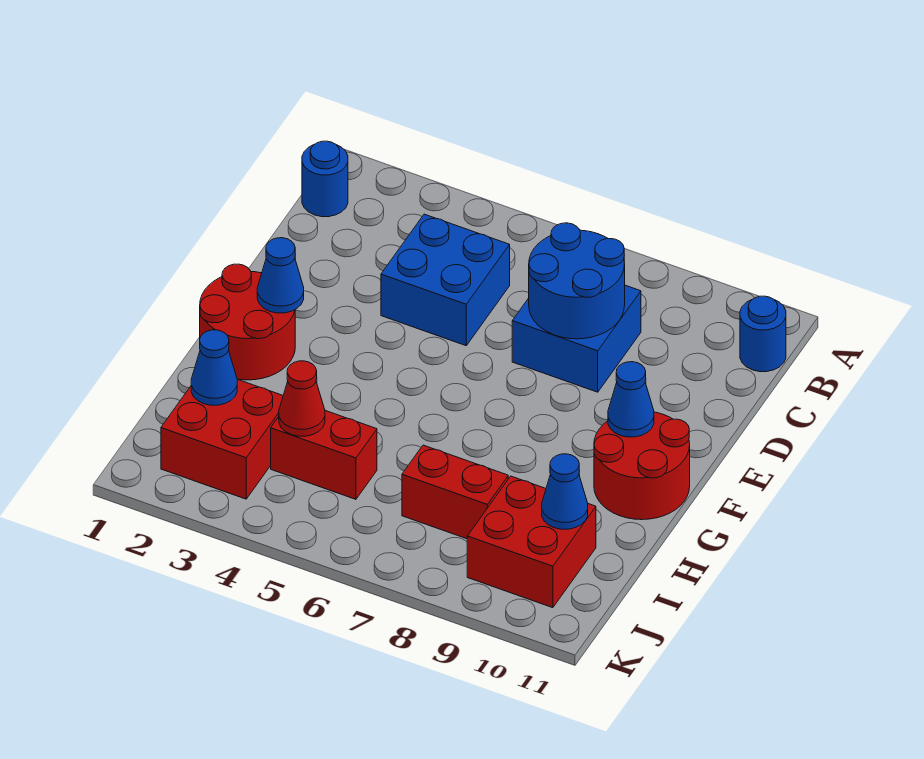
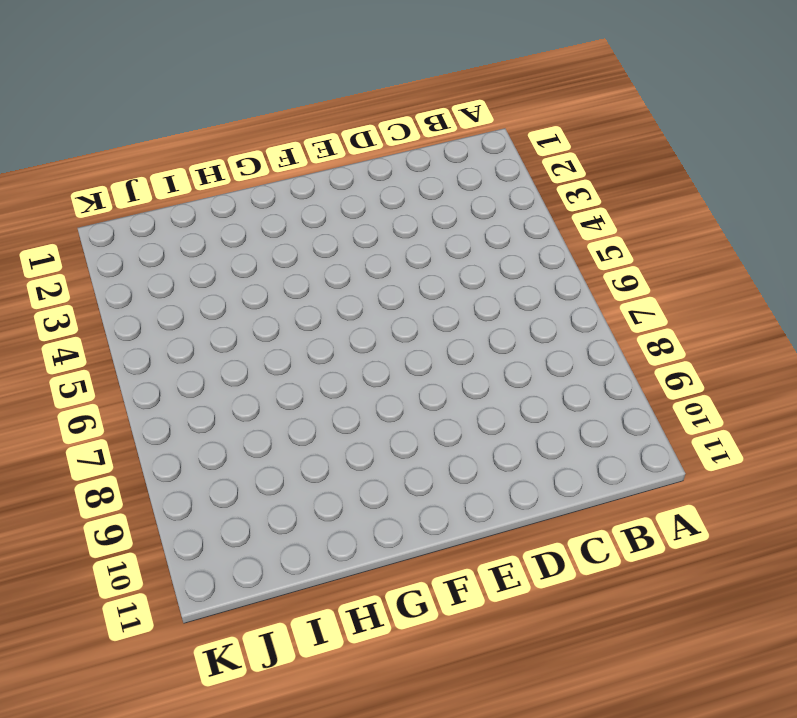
none -> blue 1x1 round brick [302,141,348,217]
none -> blue 1x1 round brick [740,296,786,372]
none -> blue 2x2 brick [381,214,510,346]

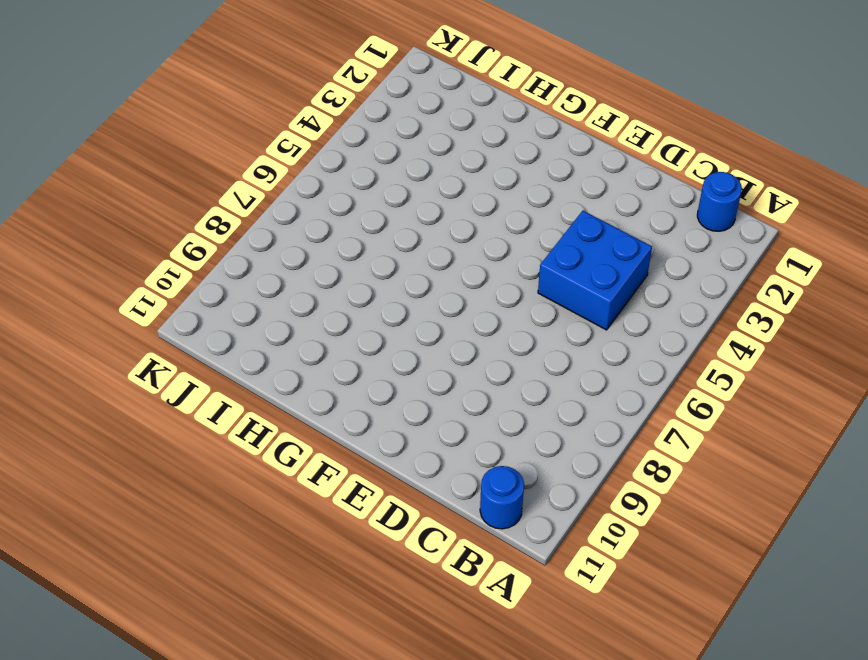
none -> blue 2x2 brick [512,285,641,392]
none -> red 2x2 round brick [200,264,295,380]
none -> red 2x2 round brick [594,412,690,520]

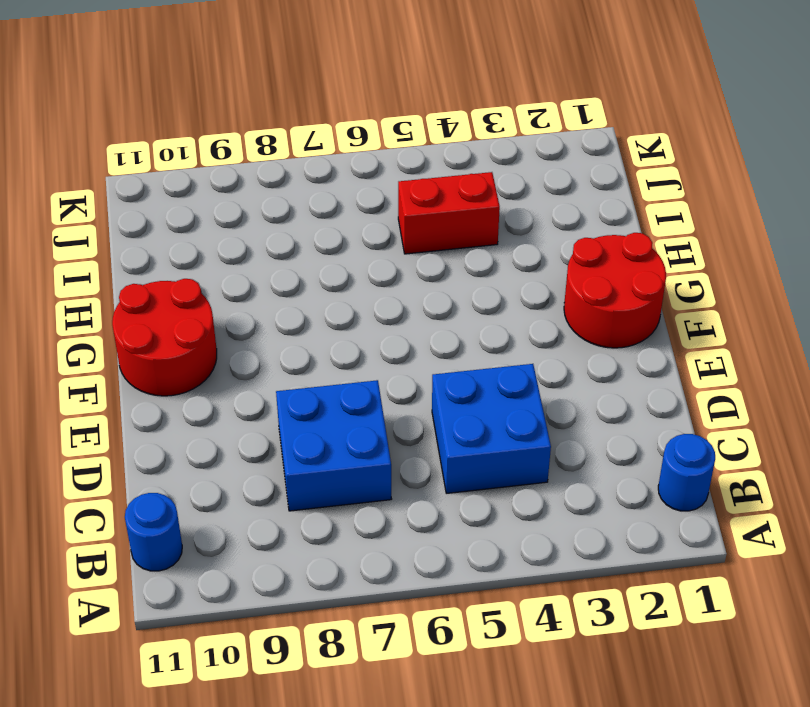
none -> red 2x2 brick [161,379,283,499]
none -> red 1x2 brick [402,445,508,539]
none -> red 2x2 brick [467,476,596,608]

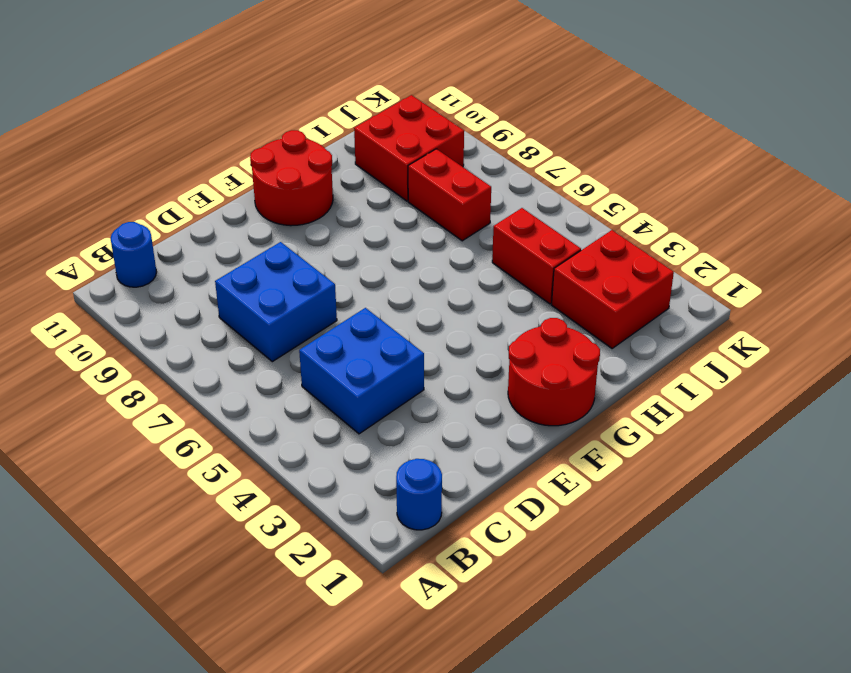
none -> blue 2x2 round brick [529,223,625,339]
none -> blue 1x1 cone [257,238,304,313]
none -> blue 1x1 cone [608,362,654,437]

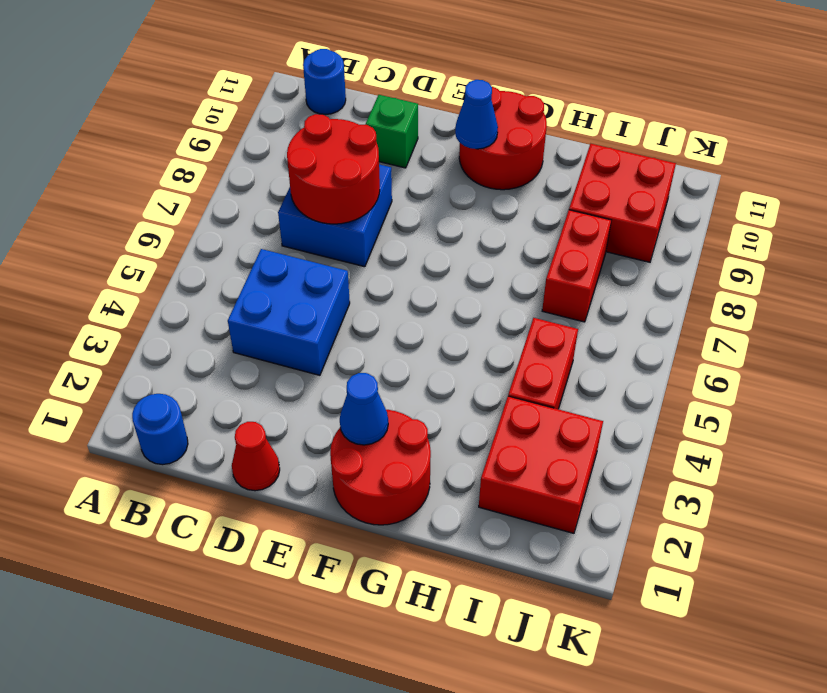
red 2x2 round brick [287,114,380,224] -> blue 2x2 round brick [529,223,625,339]
red 1x1 cone [232,422,280,491] -> red 1x1 cone moved to [279,361,325,436]
green 1x1 brick [365,95,418,168] -> none
none -> blue 1x1 cone [191,330,237,405]
none -> blue 1x1 cone [542,454,588,529]

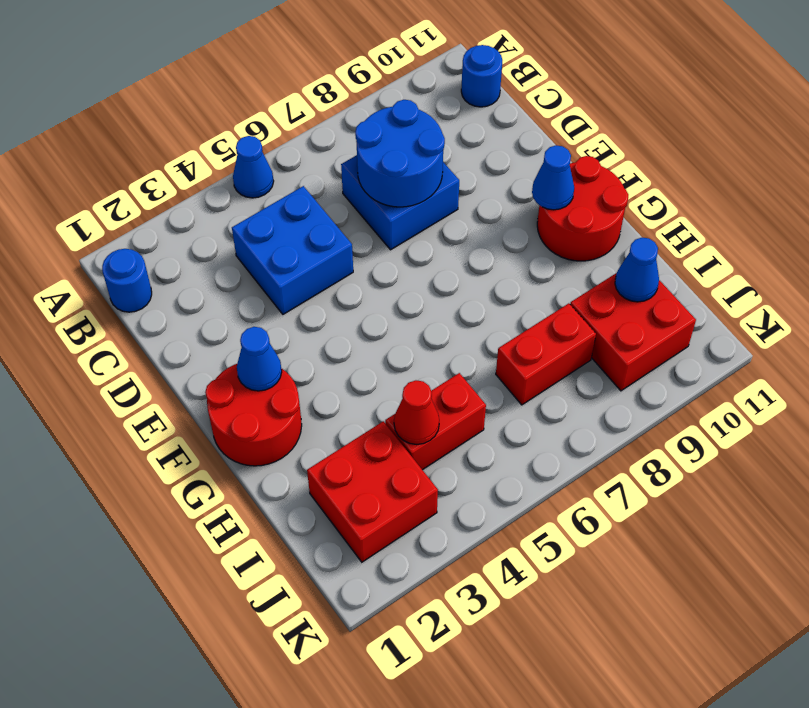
blue 1x1 cone [233,136,274,198] -> blue 1x1 cone moved to [191,330,237,405]

